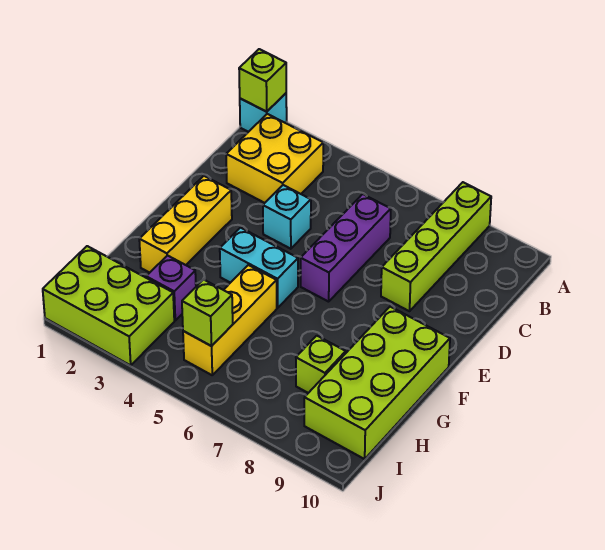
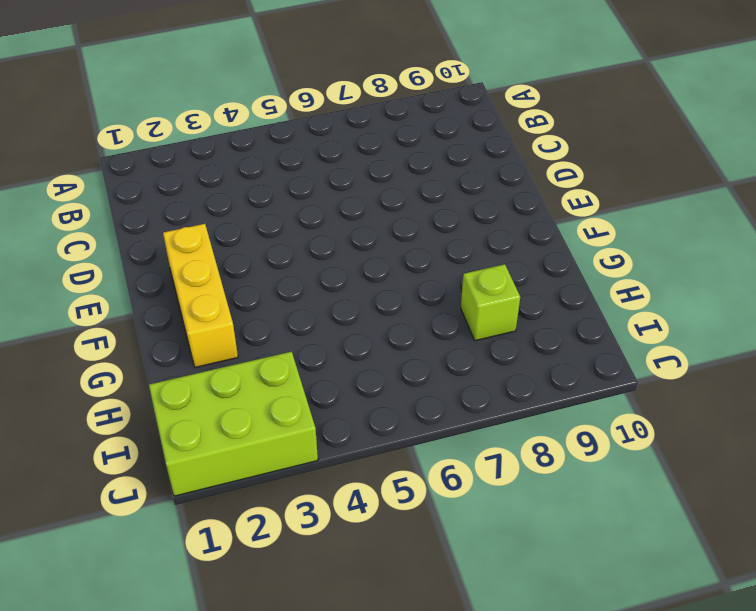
none -> cyan 1x1 brick [240,93,287,132]
none -> lime 1x4 brick [381,182,491,311]
none -> yellow 2x2 brick [226,114,323,203]

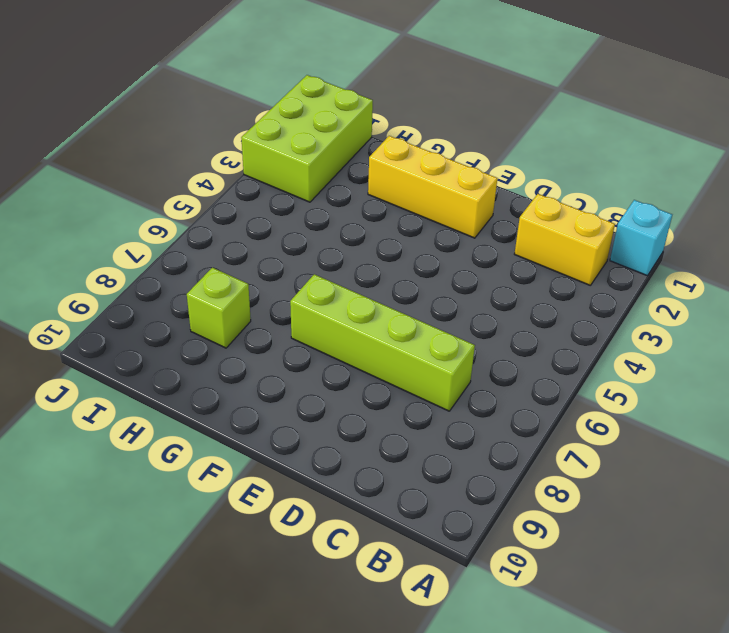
yellow 1x2 brick [515,194,615,286] -> yellow 2x2 brick [226,114,323,203]
lime 1x4 brick [290,274,475,411] -> lime 1x4 brick moved to [381,182,491,311]
none -> purple 1x3 brick [301,194,391,302]
none -> cyan 1x1 brick [263,185,311,249]
none -> cyan 1x2 brick [220,228,298,308]

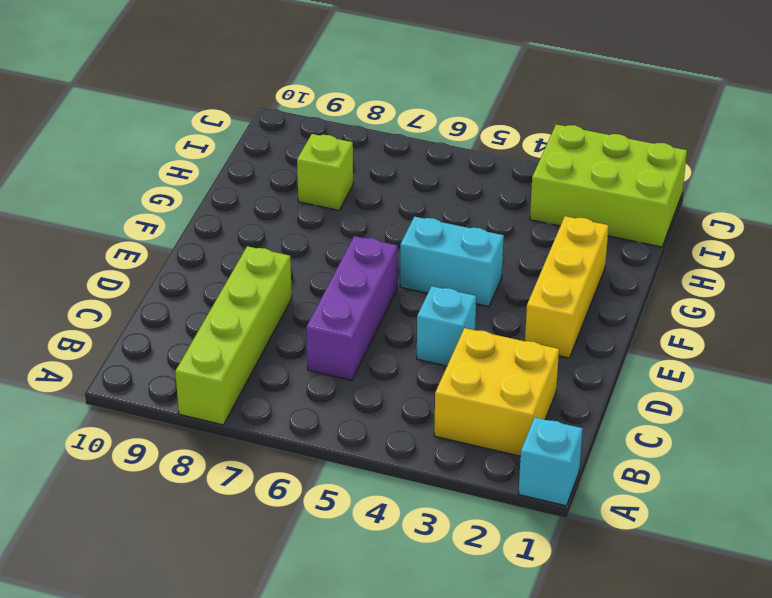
none -> lime 2x4 brick [304,307,450,459]
none -> yellow 1x3 brick [183,265,277,375]
none -> purple 1x1 brick [146,256,196,320]

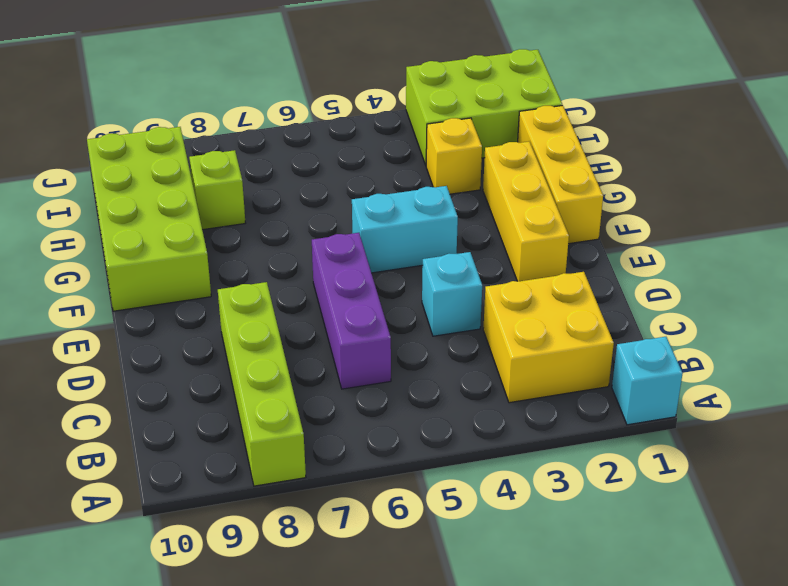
yellow 1x3 brick [518,105,603,244] -> yellow 1x3 brick moved to [183,265,277,375]
yellow 1x1 brick [426,118,482,194] -> purple 1x1 brick [146,256,196,320]
none -> lime 1x1 brick [239,49,286,112]
none -> lime 1x1 brick [182,280,233,346]

